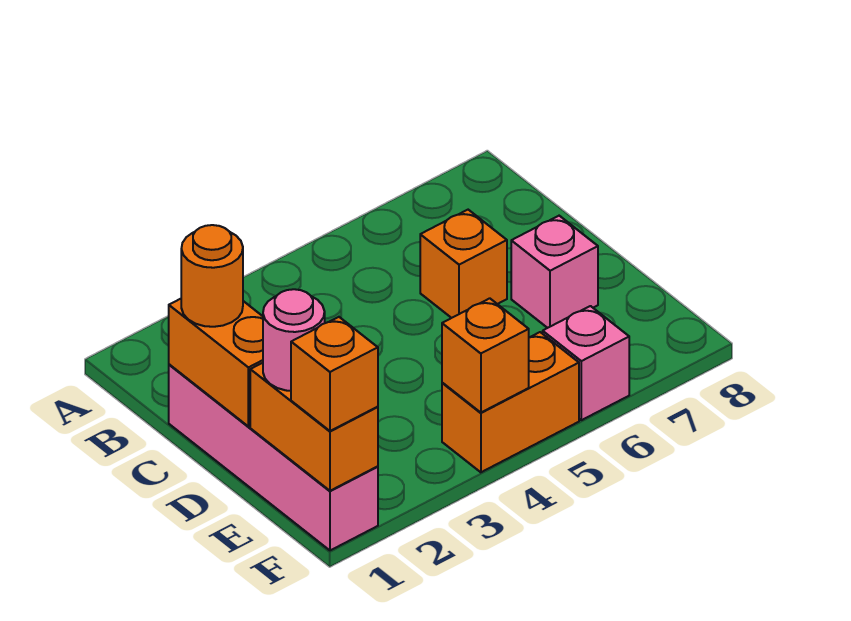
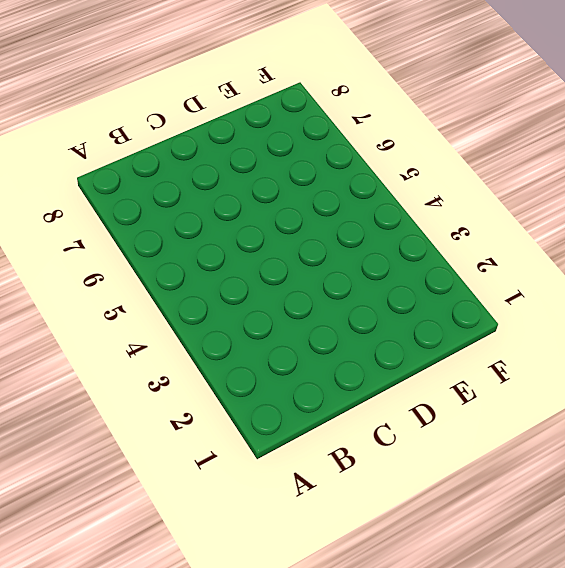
none -> pink 1x4 brick [169,364,378,550]
none -> orange 1x1 brick [420,210,507,318]

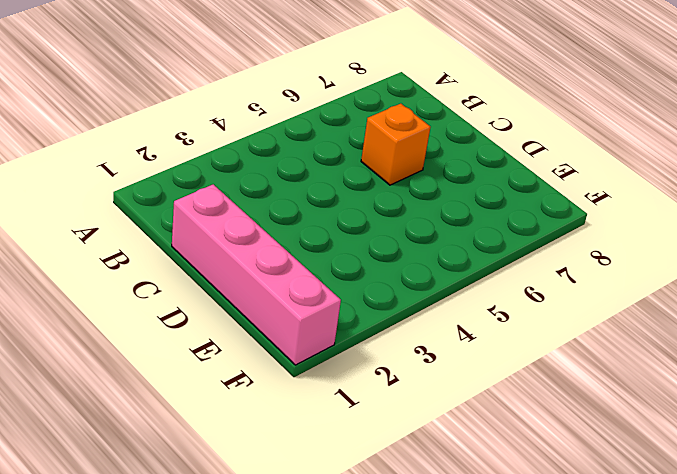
none -> pink 1x1 brick [511,216,598,328]
none -> orange 1x2 brick [442,332,579,472]

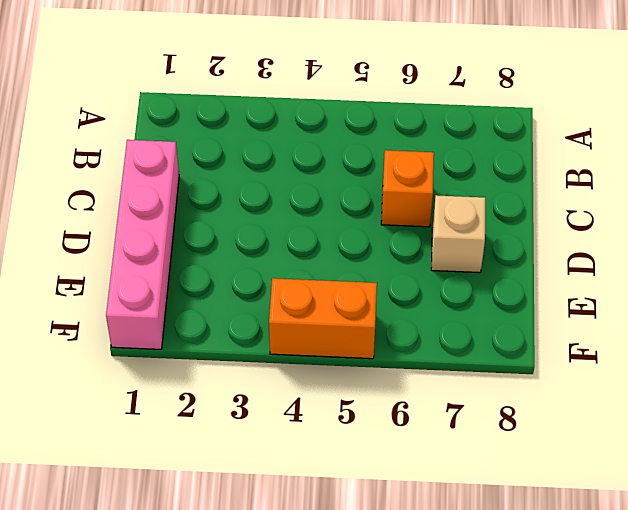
tan 1x1 brick [431,195,485,273] -> pink 1x1 brick [511,216,598,328]
none -> pink 1x1 brick [543,306,629,420]
none -> orange 1x2 brick [169,299,263,427]

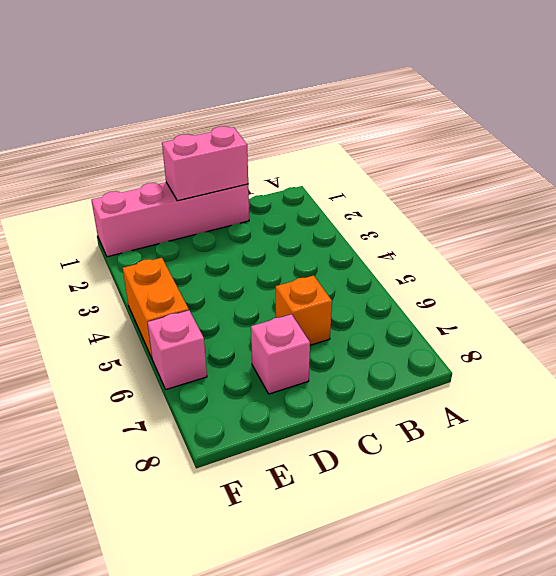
pink 1x2 brick [162,126,248,201] -> orange 1x2 brick [169,299,263,427]
none -> orange 1x2 brick [250,363,378,491]
none -> orange 1x1 brick [442,298,529,413]

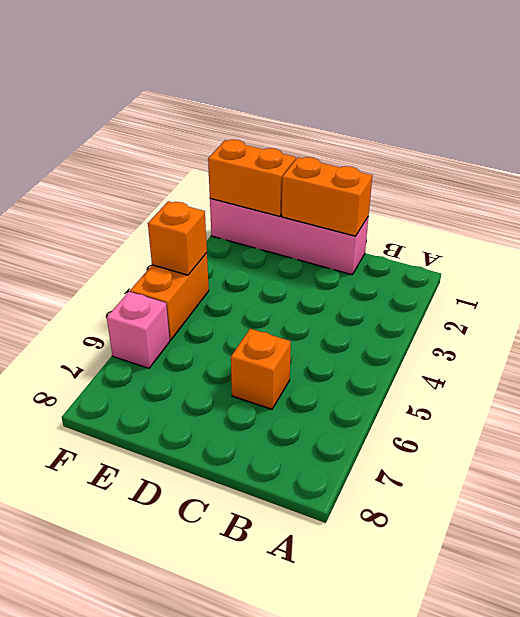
none -> pink 1x1 brick [511,216,598,328]
none -> orange 1x1 round brick [181,225,243,327]

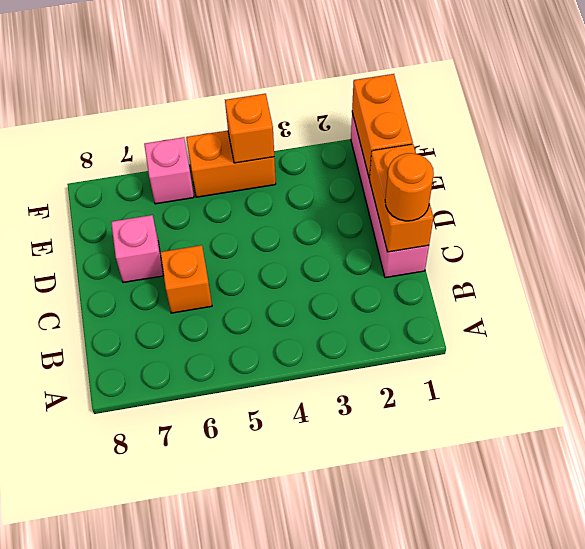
none -> pink 1x1 round brick [263,289,325,391]
none -> orange 1x1 brick [291,317,378,431]

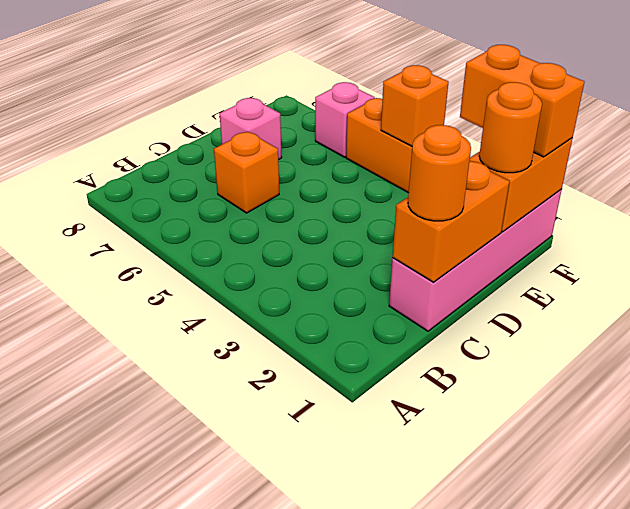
orange 1x1 round brick [479,82,542,173] -> pink 1x1 round brick [263,289,325,391]
orange 1x2 brick [460,45,584,157] -> orange 1x1 brick [291,317,378,431]

